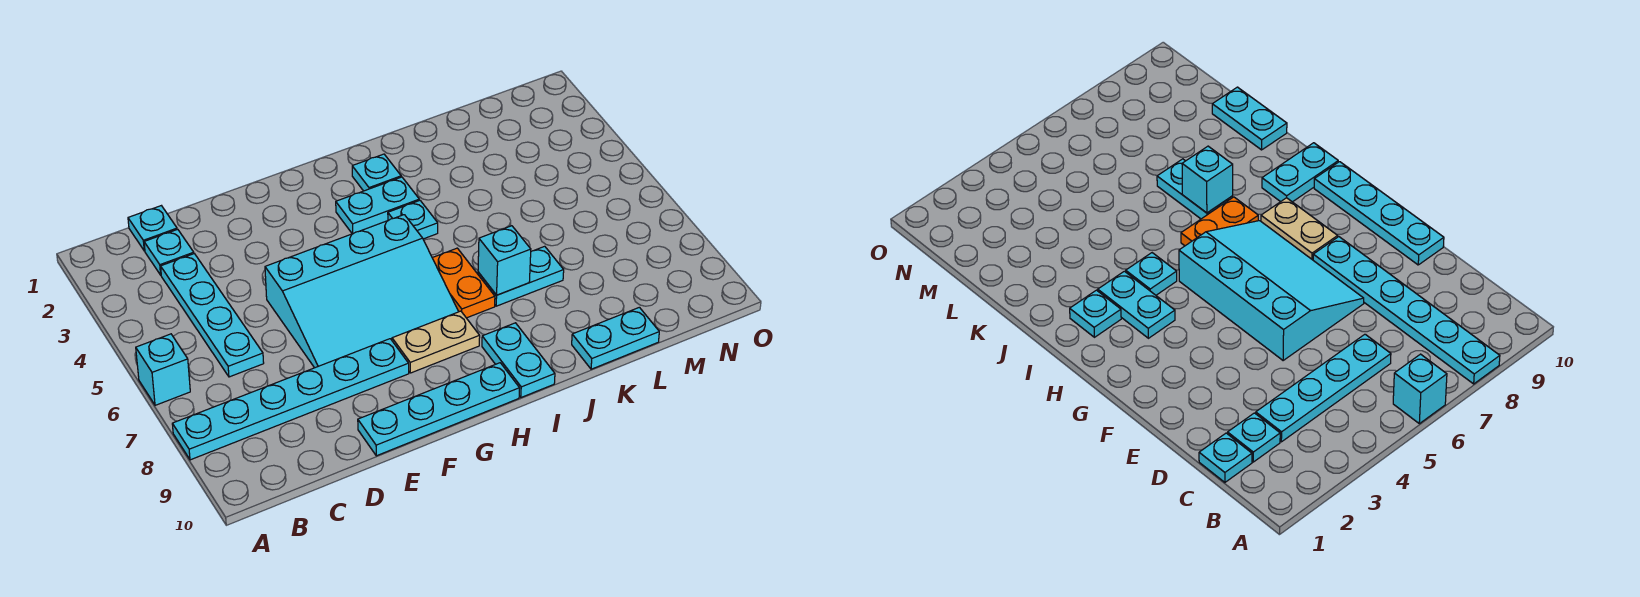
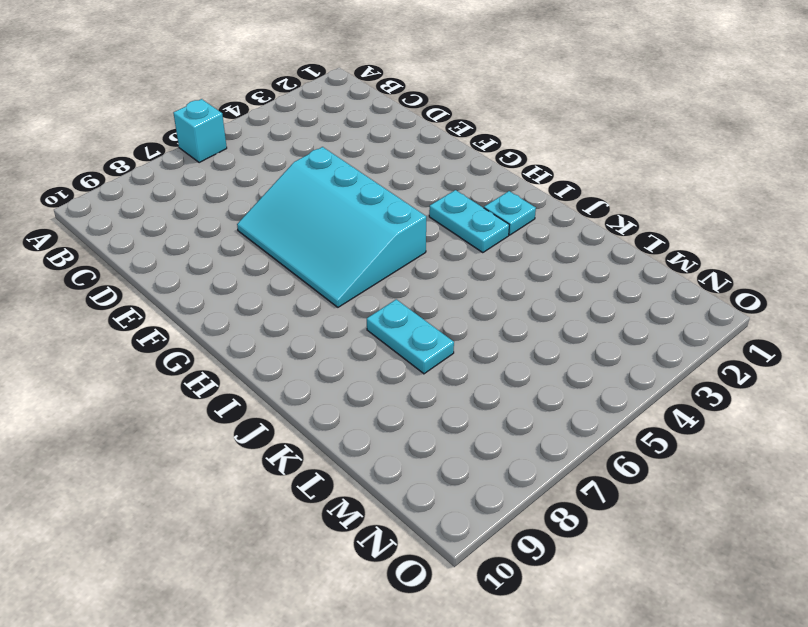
none -> cyan 1x6 plate [172,339,409,460]
none -> cyan 1x1 plate [128,206,177,251]
none -> cyan 1x1 plate [144,229,194,275]

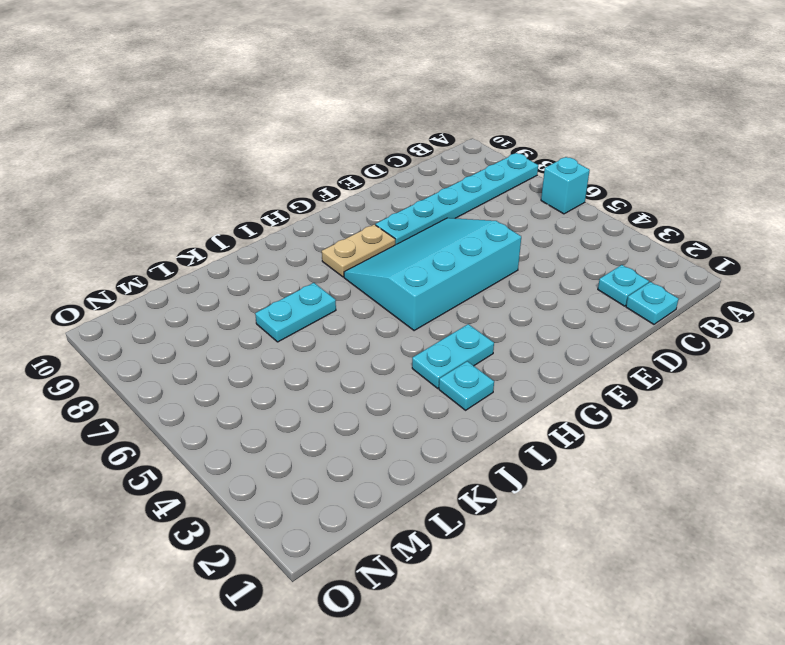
none -> cyan 1x4 plate [161,254,264,377]
none -> cyan 1x4 plate [358,363,520,456]
none -> cyan 1x1 plate [388,200,438,239]

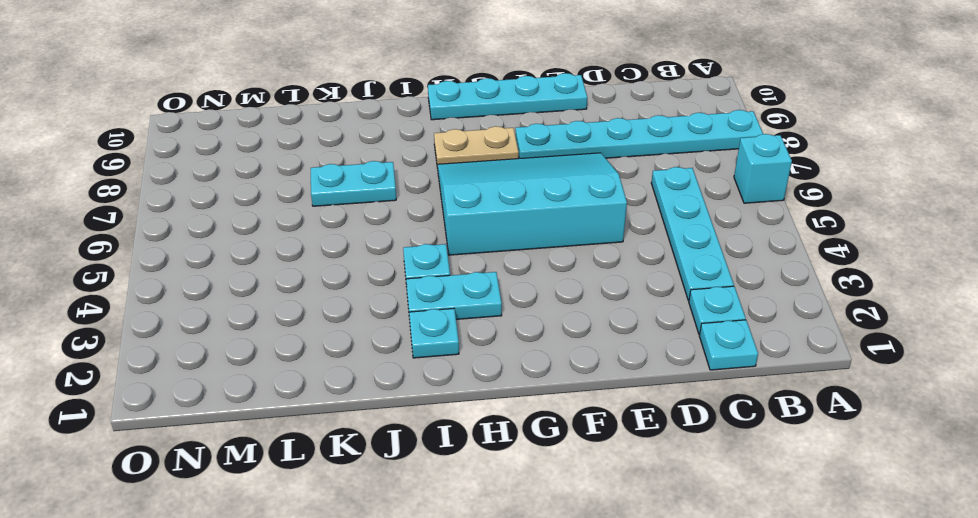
none -> orange 1x2 plate [433,248,495,318]
none -> cyan 1x2 plate [482,323,555,397]
none -> cyan 1x2 plate [572,307,659,369]

